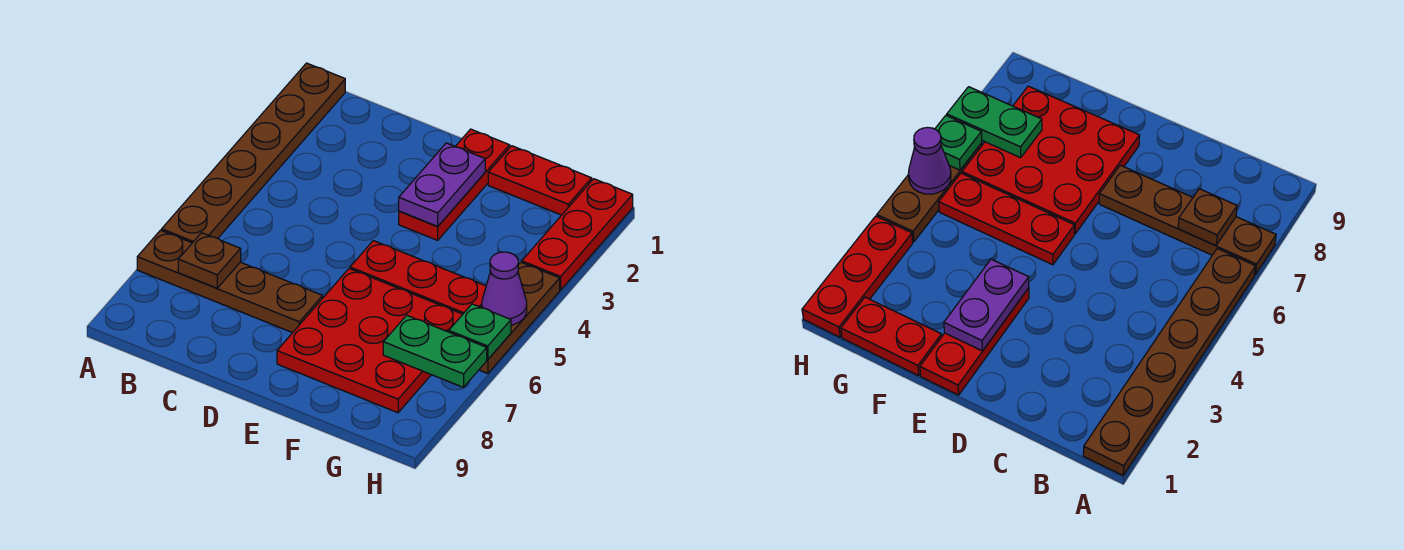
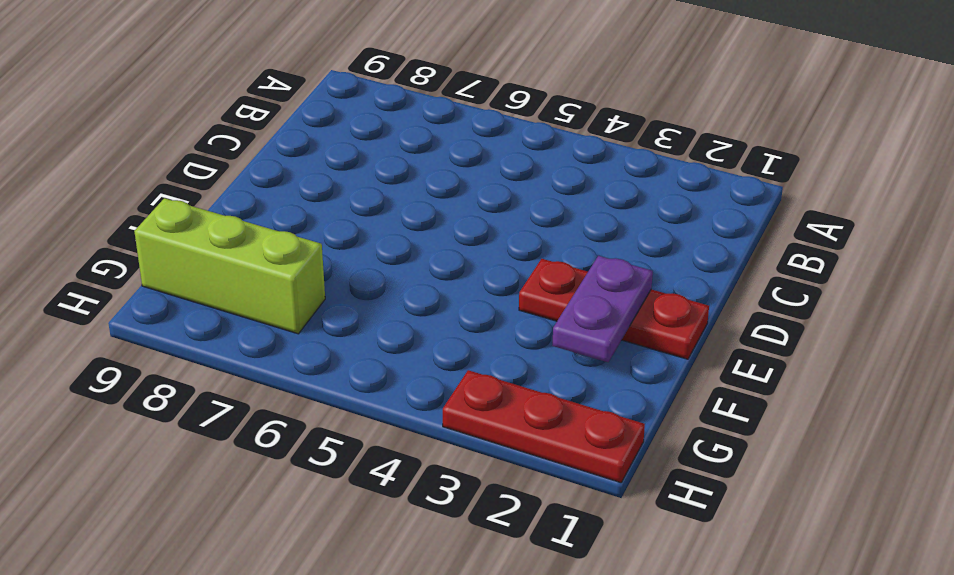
purple 1x2 plate [552,256,653,362] -> purple 1x2 plate turned to [399,143,485,226]
lime 1x3 brick [134,198,325,334] -> red 3x3 plate [277,269,463,413]
none -> brown 1x6 plate [162,63,345,243]
none -> brown 1x4 plate [137,230,323,333]
none -> red 1x3 plate [350,241,486,314]

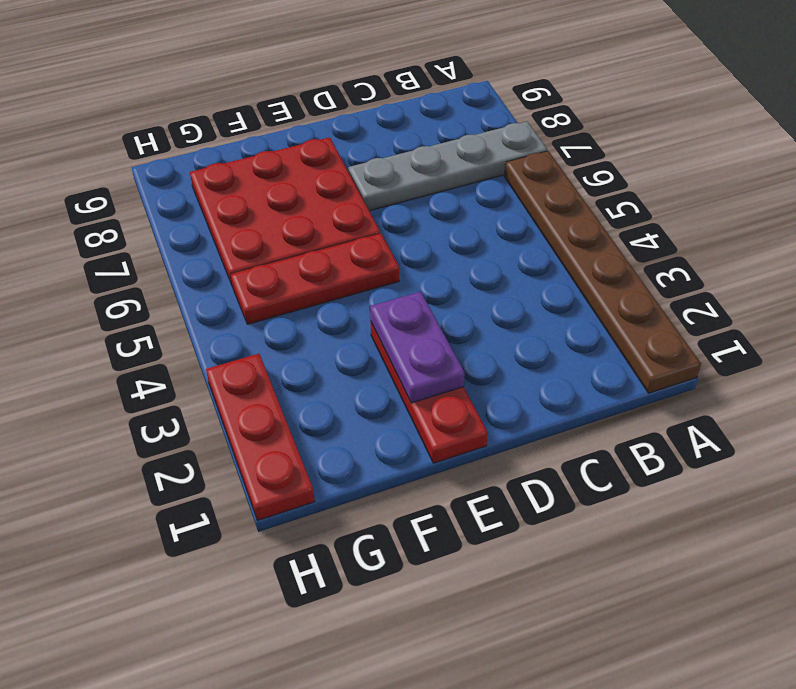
grey 1x4 plate [348,122,547,211] -> brown 1x4 plate [137,230,323,333]
none -> red 1x2 plate [488,146,592,215]
none -> brown 1x3 plate [479,262,560,374]
none -> brown 1x1 plate [178,233,241,288]

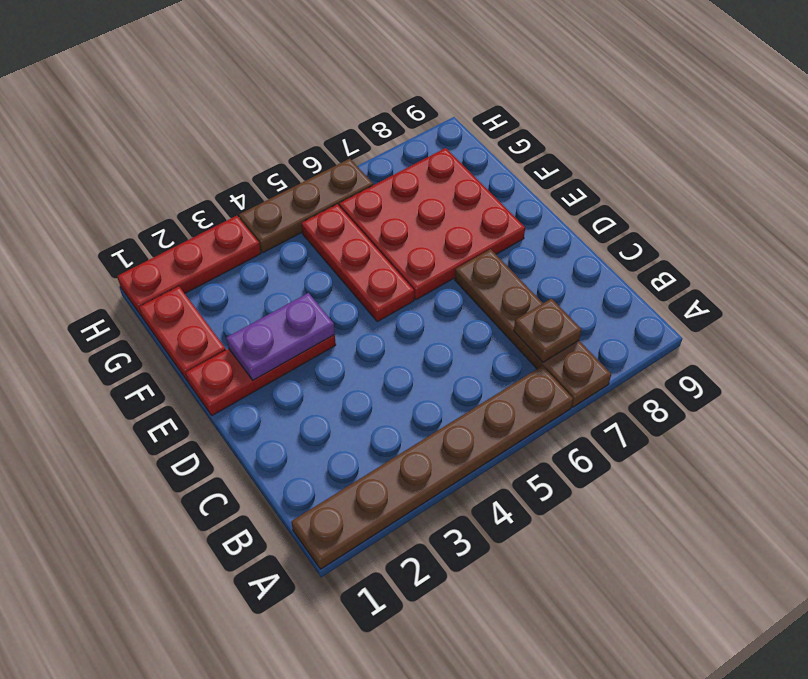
none -> green 1x2 plate [383,315,487,387]
none -> purple 1x1 cone [482,252,527,325]
none -> green 1x1 plate [449,304,511,360]

